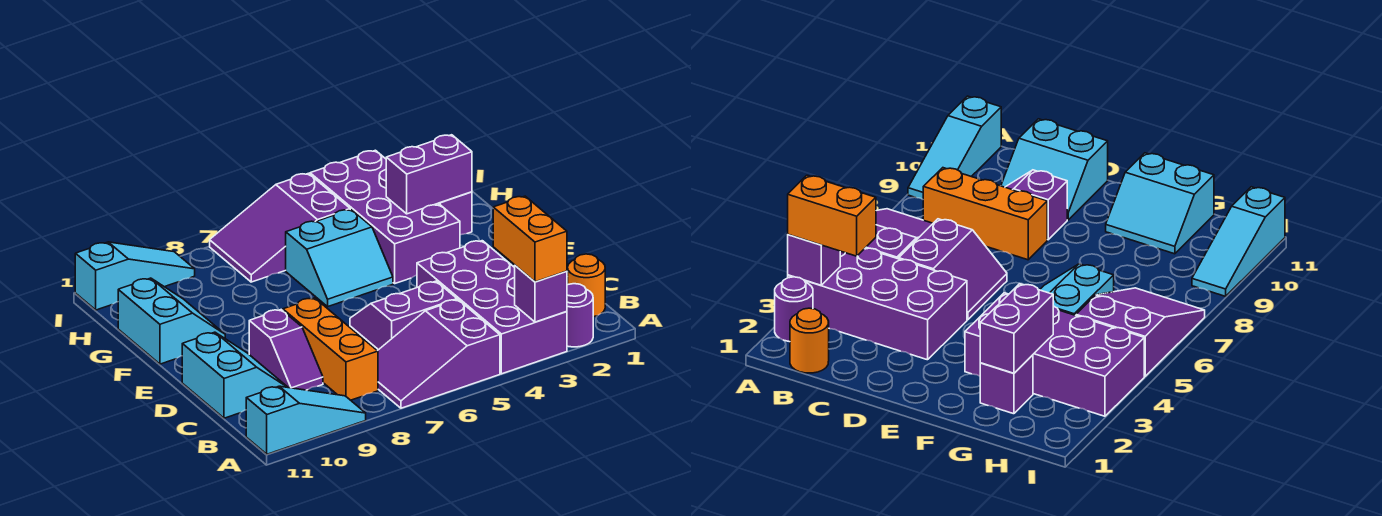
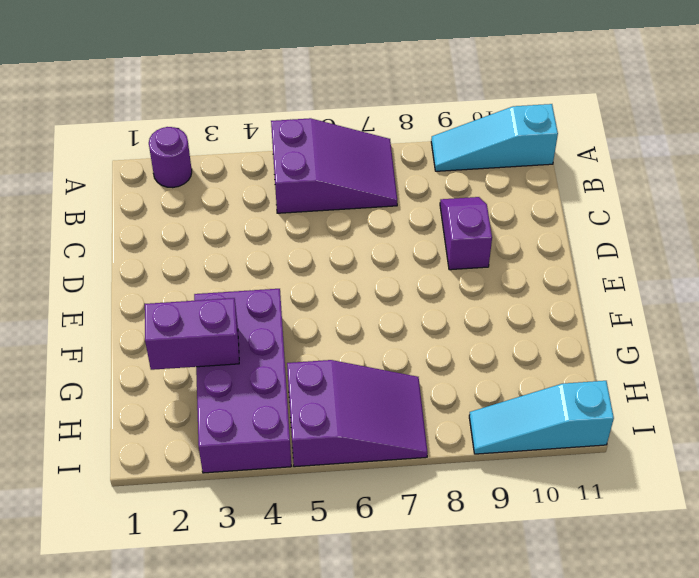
none -> purple 2x4 brick [417,241,567,374]
none -> orange 1x1 round brick [568,254,605,317]
none -> orange 1x3 brick [283,298,378,400]

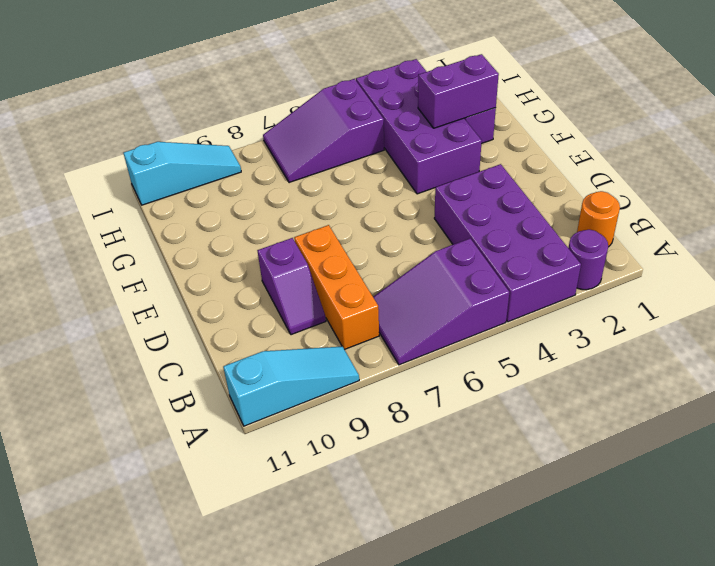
none -> purple 2x2 slope [350,281,457,350]
none -> cyan 2x2 slope [182,332,287,418]
none -> cyan 2x2 slope [286,209,393,307]

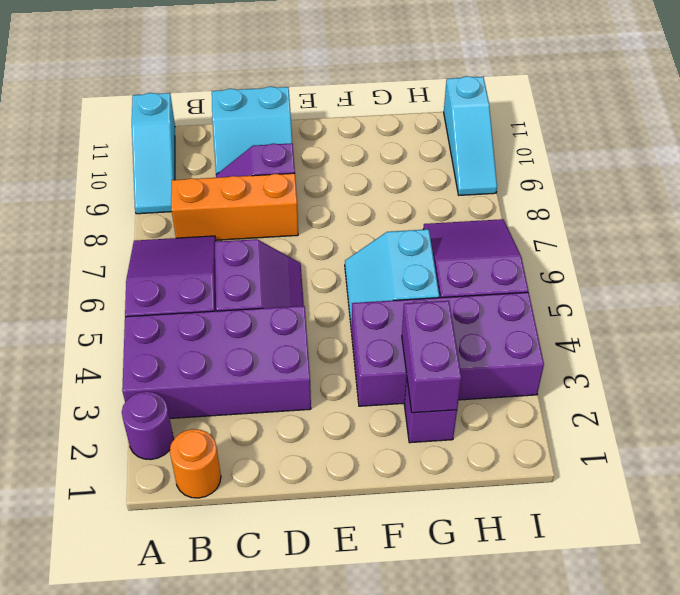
none -> cyan 2x2 slope [118,278,225,364]
none -> purple 1x1 brick [515,266,567,322]
none -> orange 1x2 brick [493,196,567,282]

